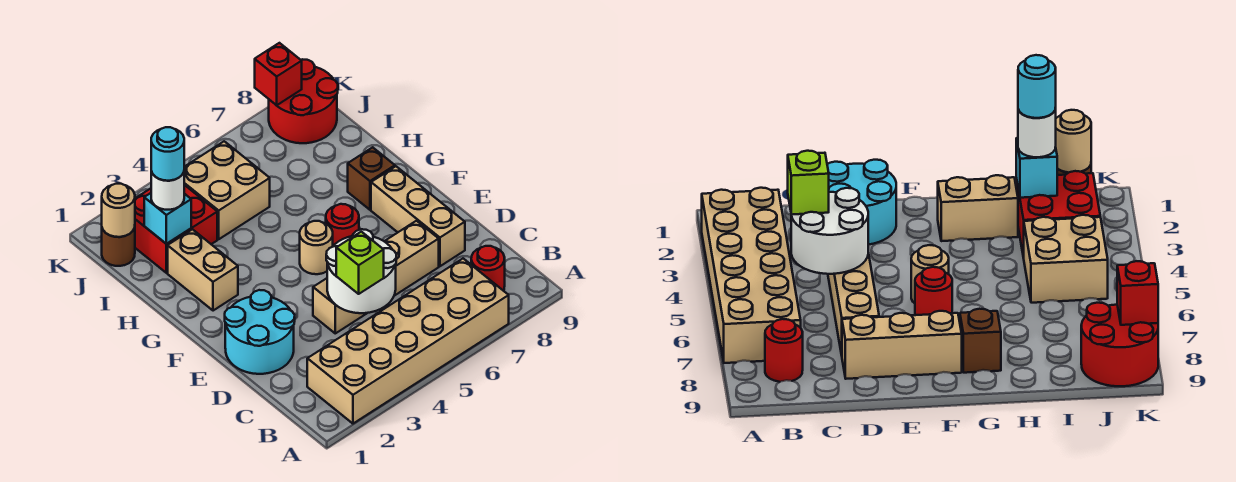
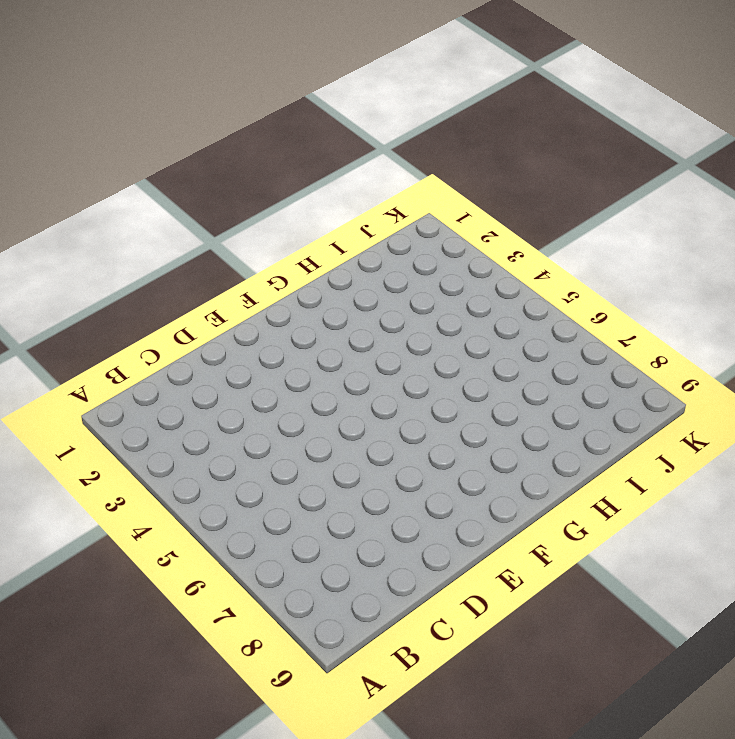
none -> tan 2x6 brick [307,259,509,424]
none -> red 1x1 round brick [471,246,505,291]
none -> cyan 2x2 round brick [225,290,295,374]

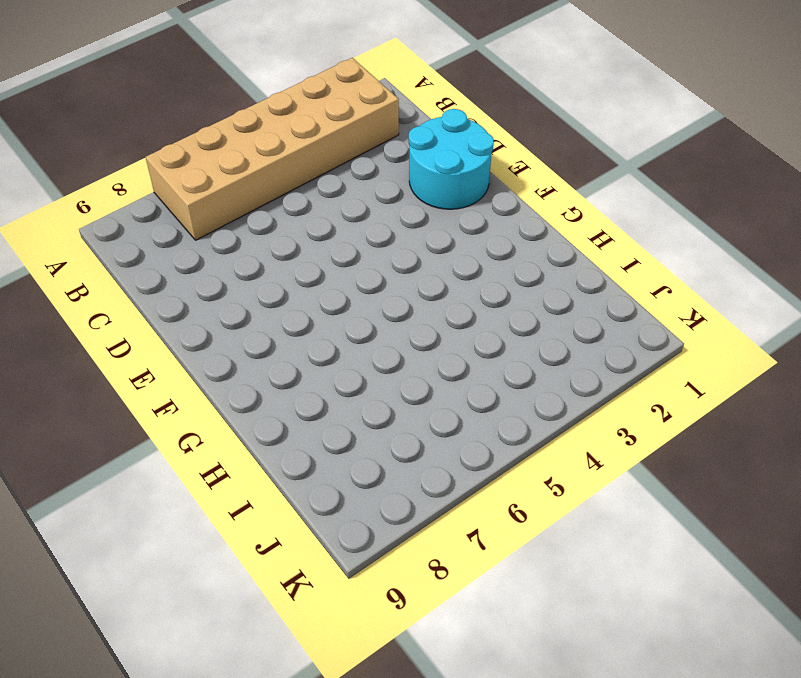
none -> red 1x1 round brick [471,246,505,291]
none -> tan 1x4 brick [313,221,439,333]
none -> tan 1x3 brick [371,166,465,266]

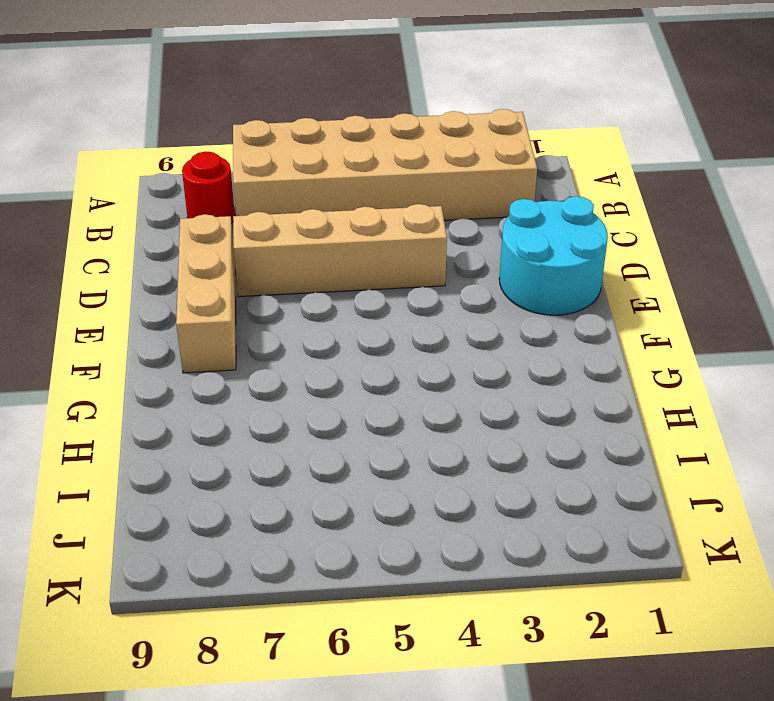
none -> tan 1x1 round brick [300,221,333,274]
none -> red 1x1 round brick [326,204,359,246]
none -> tan 1x2 brick [168,229,238,311]

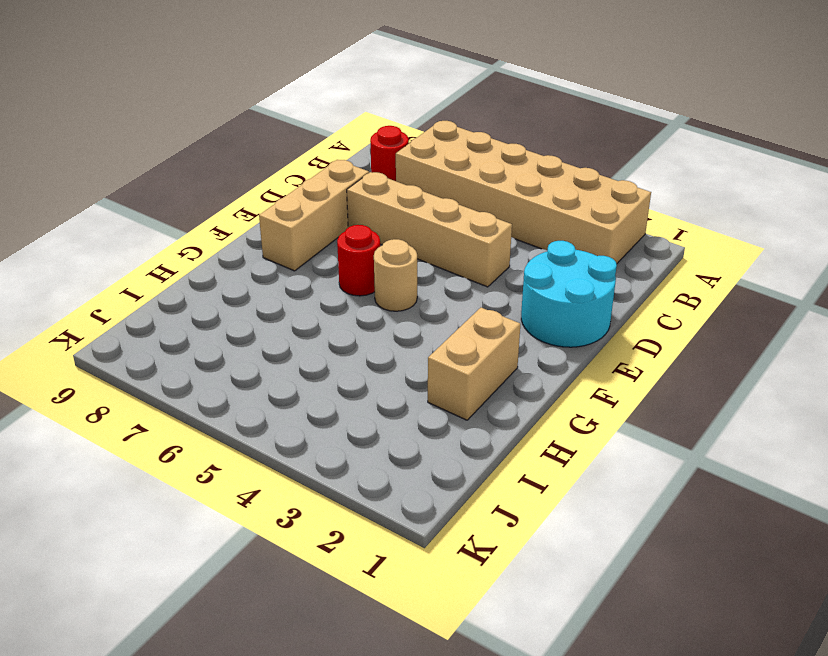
none -> brown 1x1 brick [348,147,395,210]
none -> red 2x2 brick [135,185,217,273]
none -> tan 2x2 brick [184,141,270,239]

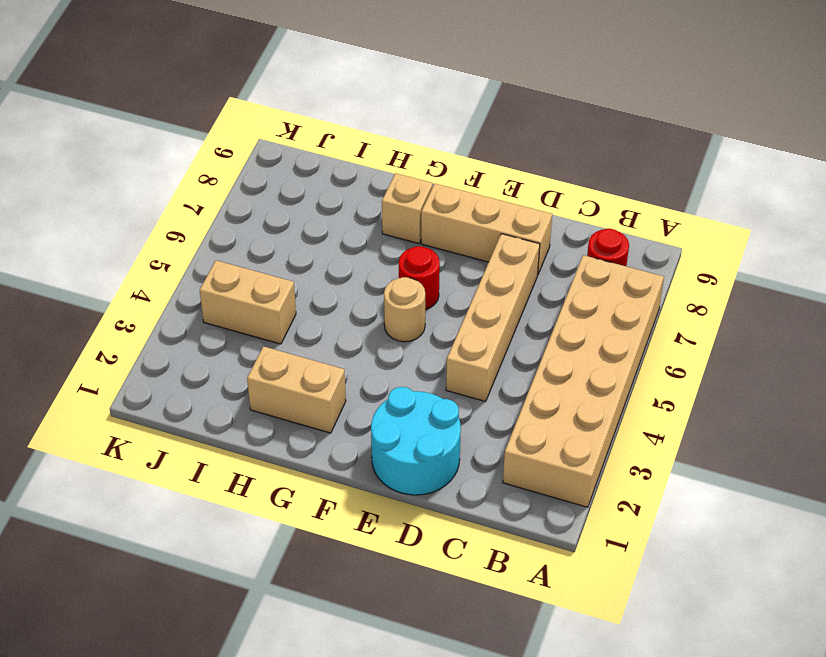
tan 1x1 brick [382,173,433,243] -> brown 1x1 brick [348,147,395,210]
tan 1x2 brick [200,260,296,344] -> tan 2x2 brick [184,141,270,239]
none -> red 2x2 brick [135,185,217,273]
none -> brown 1x1 round brick [102,228,135,266]
none -> red 2x2 round brick [269,59,338,143]

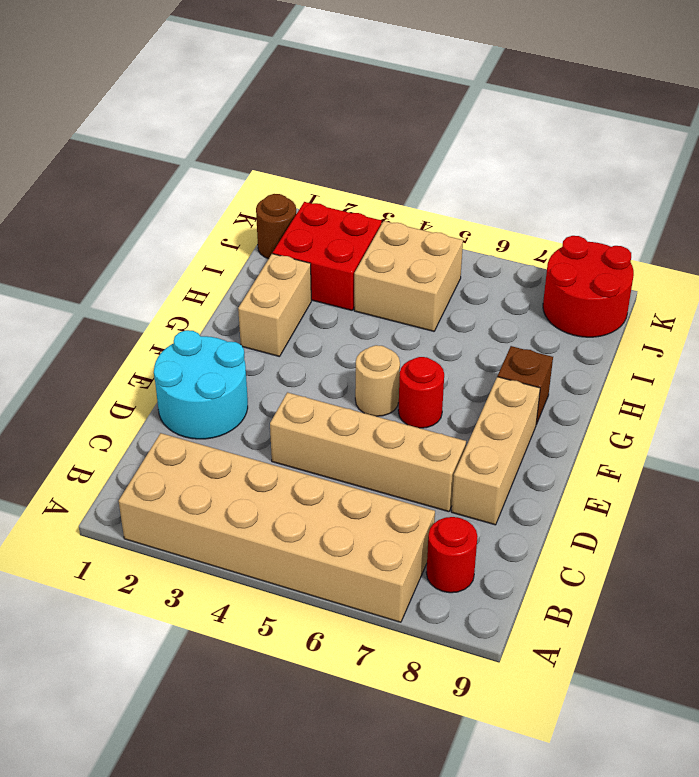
none -> white 2x2 round brick [326,229,396,313]
none -> cyan 1x1 brick [144,193,191,244]
none -> tan 1x1 round brick [102,184,135,237]

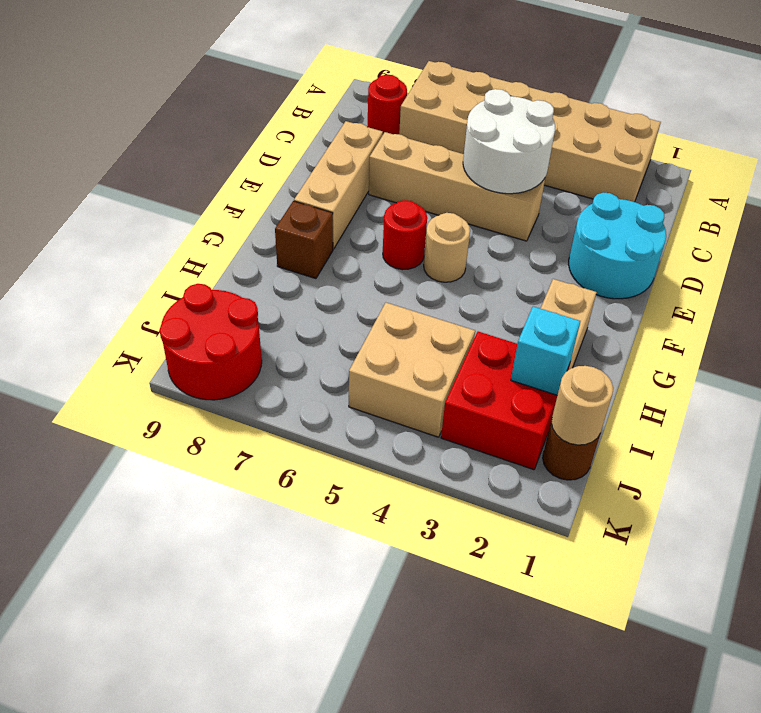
none -> red 1x1 brick [255,43,302,105]
none -> lime 1x1 brick [336,232,384,294]
none -> white 1x1 round brick [151,171,184,210]

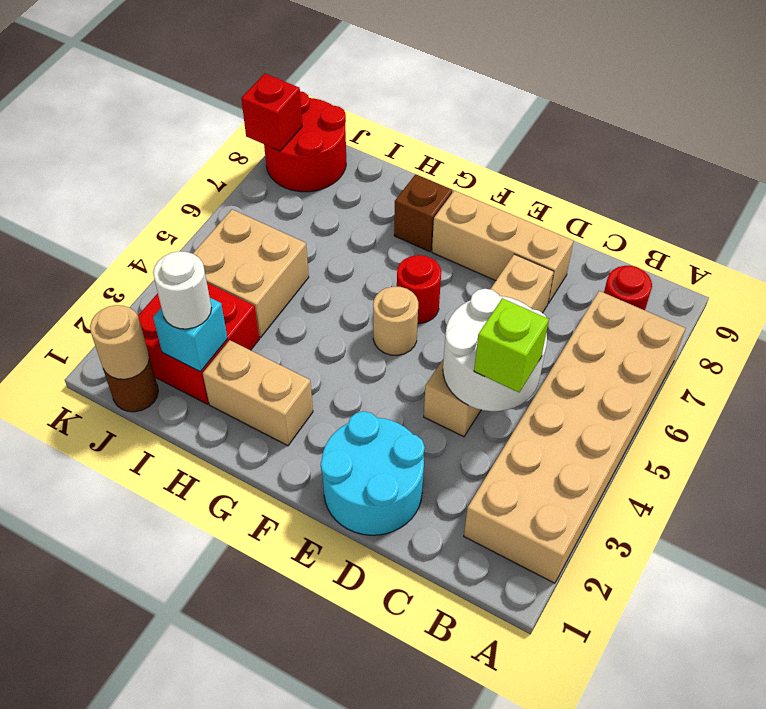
none -> cyan 1x1 round brick [151,127,184,181]

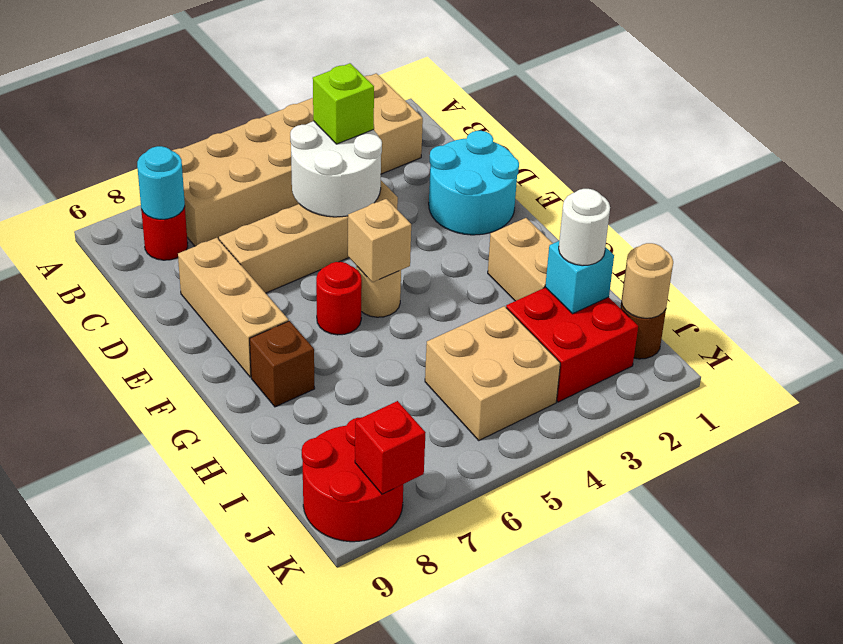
cyan 1x1 round brick [137,146,185,219] -> cyan 1x1 round brick moved to [151,127,184,181]
tan 1x1 brick [348,199,411,282] -> none

